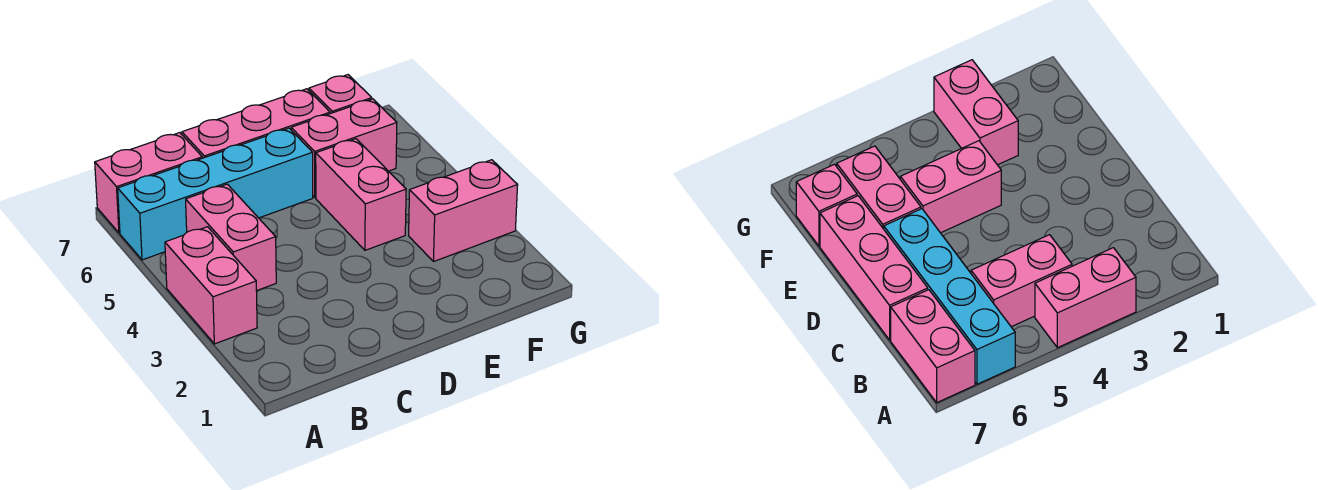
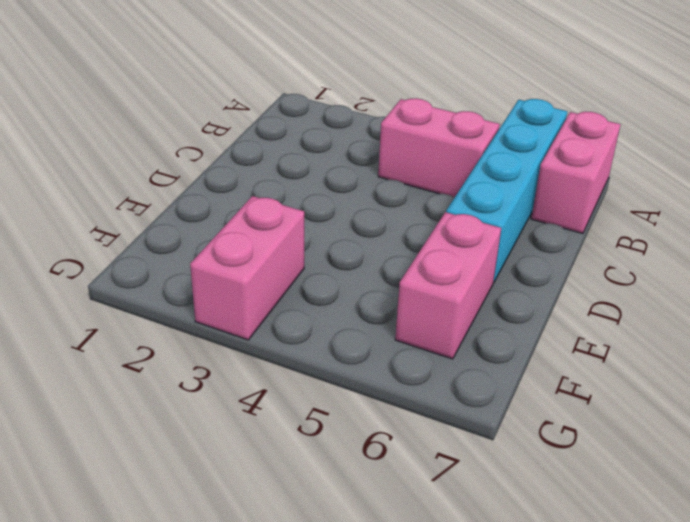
none -> pink 1x2 brick [165,227,257,344]
none -> pink 1x3 brick [182,89,330,158]

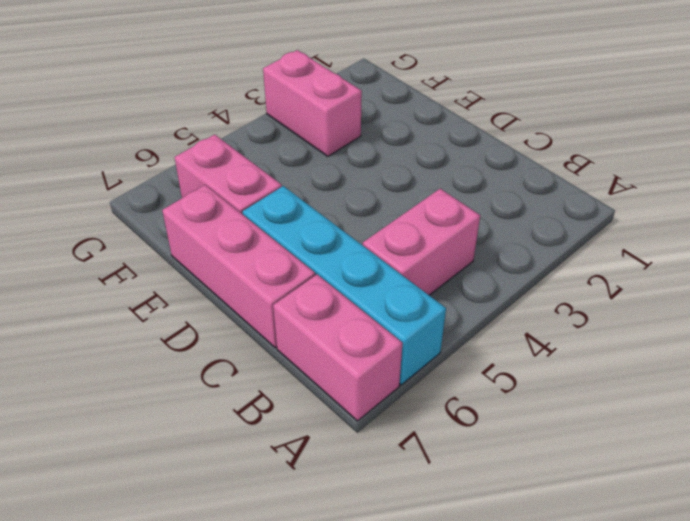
none -> pink 1x2 brick [165,227,257,344]
none -> pink 1x2 brick [316,139,406,250]

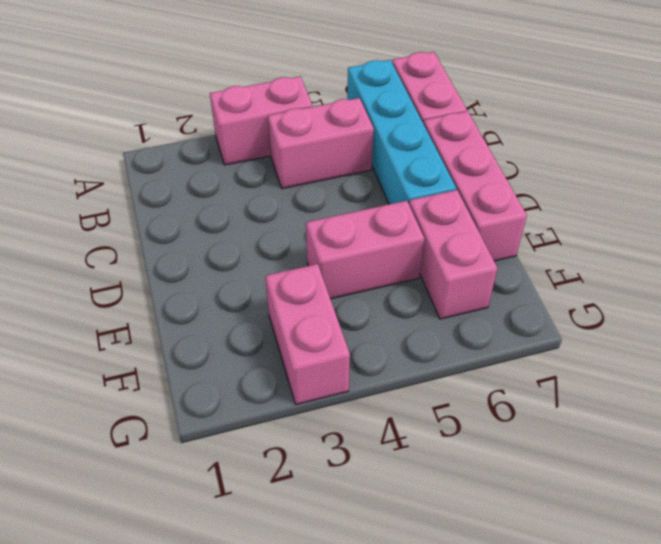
none -> pink 1x1 brick [309,75,372,114]

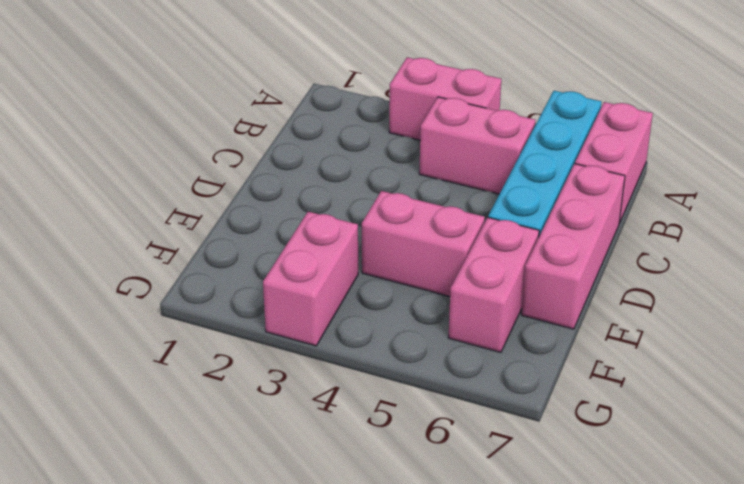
none -> pink 1x1 brick [309,75,372,114]

